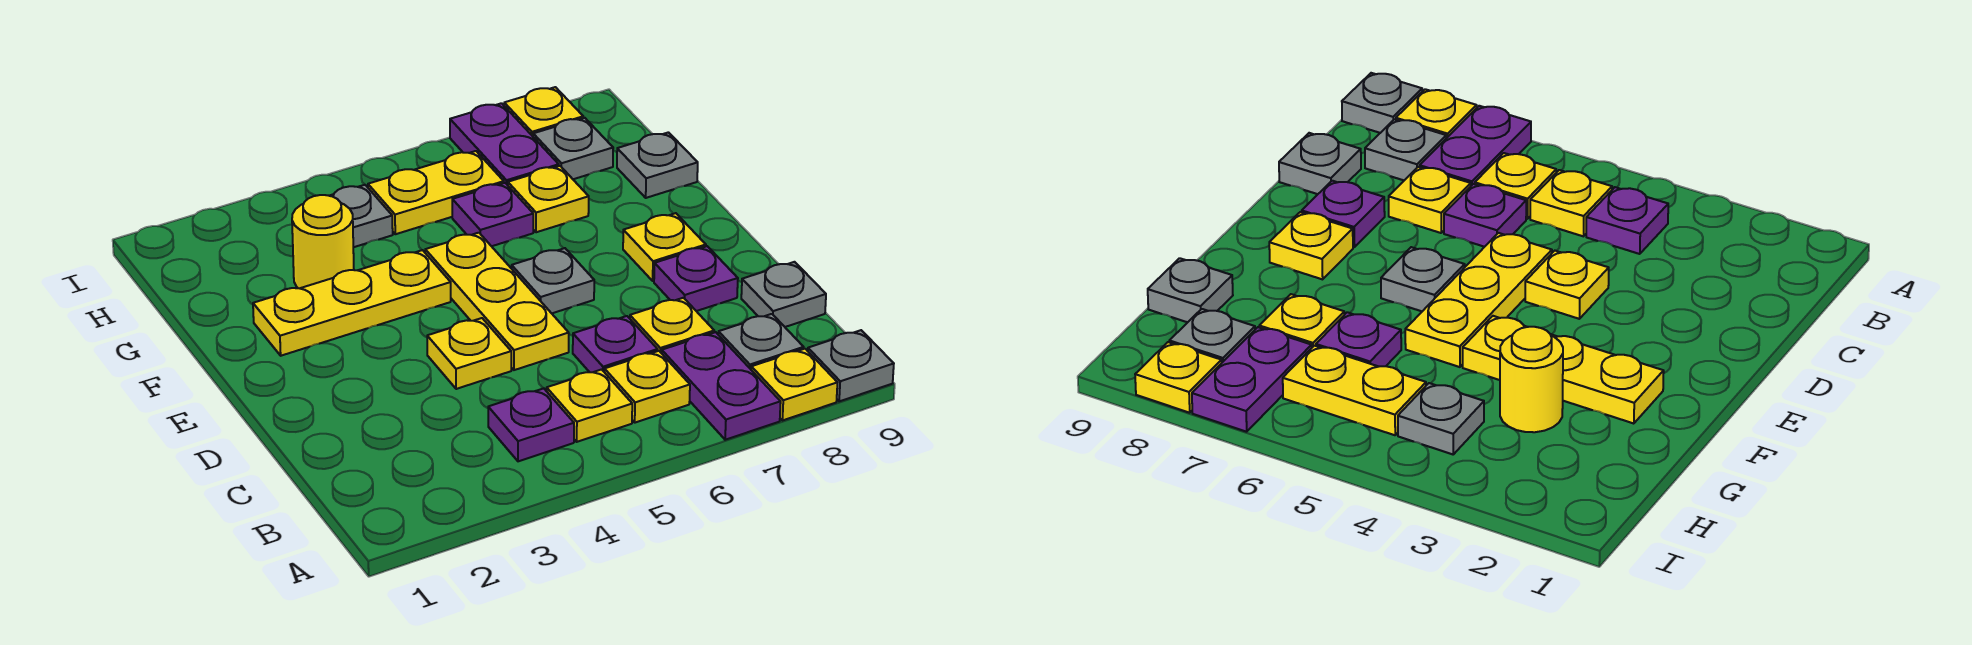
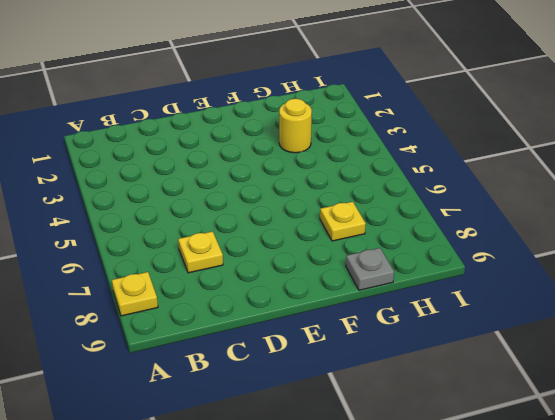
none -> purple 1x2 plate [662,332,781,440]
none -> grey 1x1 plate [808,330,894,401]
none -> purple 1x1 plate [488,388,574,461]

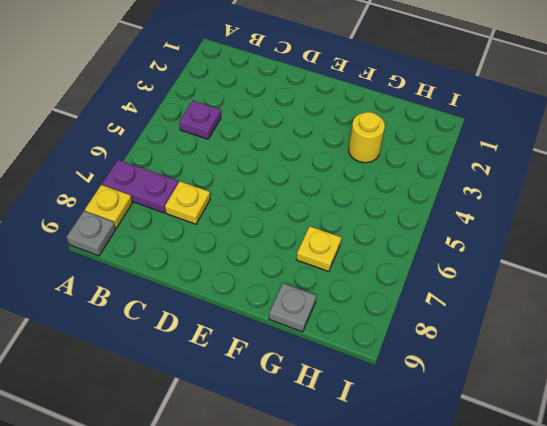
none -> yellow 1x1 plate [547,369,632,442]
none -> yellow 1x1 plate [604,351,690,423]
none -> grey 1x1 plate [718,314,804,369]

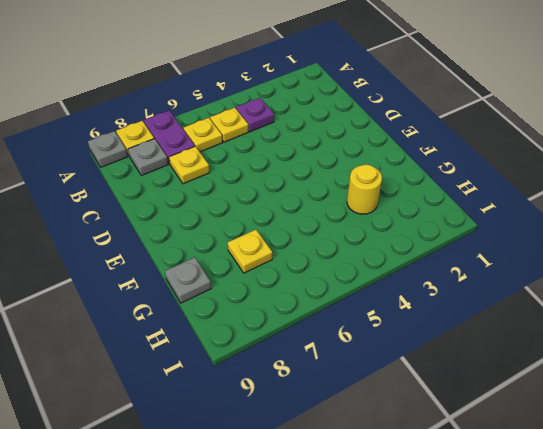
none -> purple 1x1 plate [573,316,658,372]
none -> grey 1x1 plate [741,262,826,327]
none -> yellow 1x1 plate [427,318,511,389]

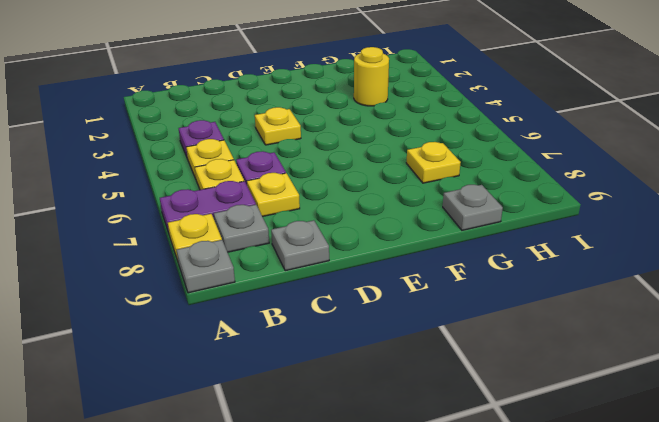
none -> yellow 1x3 plate [425,233,569,370]
none -> purple 1x1 plate [654,246,738,311]
none -> grey 1x1 plate [512,248,594,313]

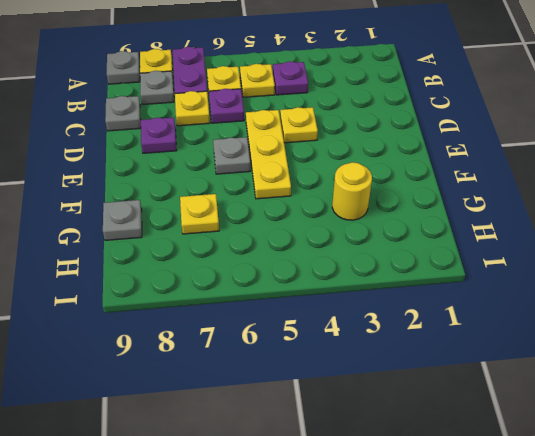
none -> yellow 1x1 plate [623,213,706,281]
none -> yellow 1x3 plate [253,250,451,356]
none -> purple 1x1 plate [452,183,533,246]

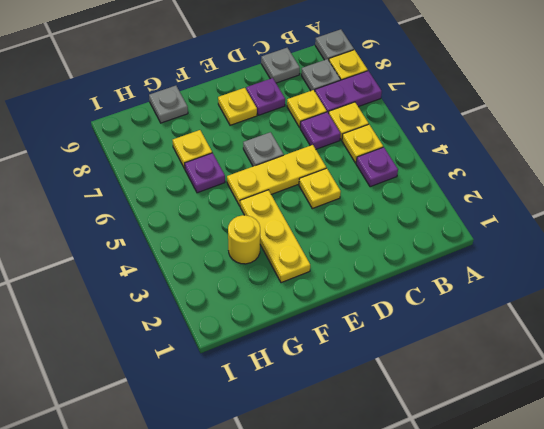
none -> grey 1x1 plate [329,185,393,247]
none -> yellow 1x2 plate [368,151,504,234]
none -> purple 1x2 plate [450,103,559,185]

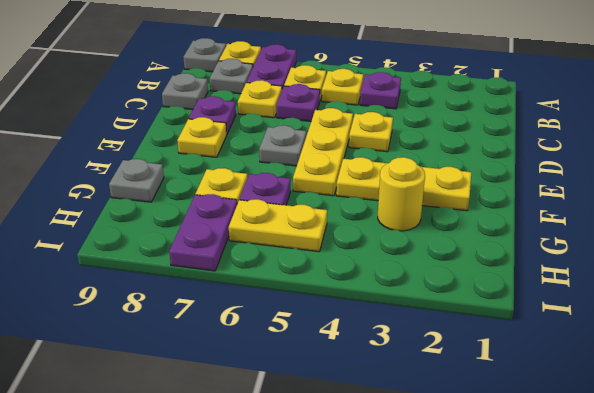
none -> grey 1x1 plate [329,185,393,247]
none -> grey 1x1 plate [533,118,613,179]
none -> yellow 1x1 plate [504,87,583,136]

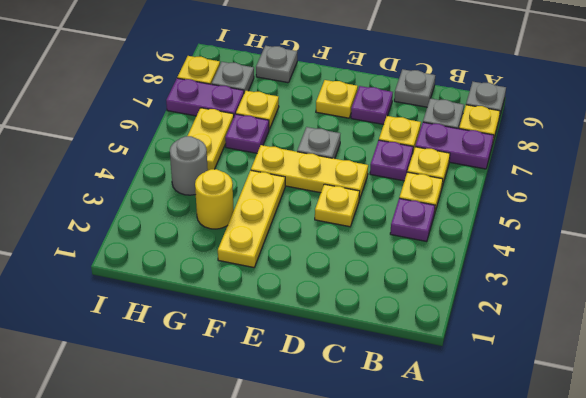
grey 1x1 round brick [170,136,208,195] -> grey 1x1 plate [329,185,393,247]

